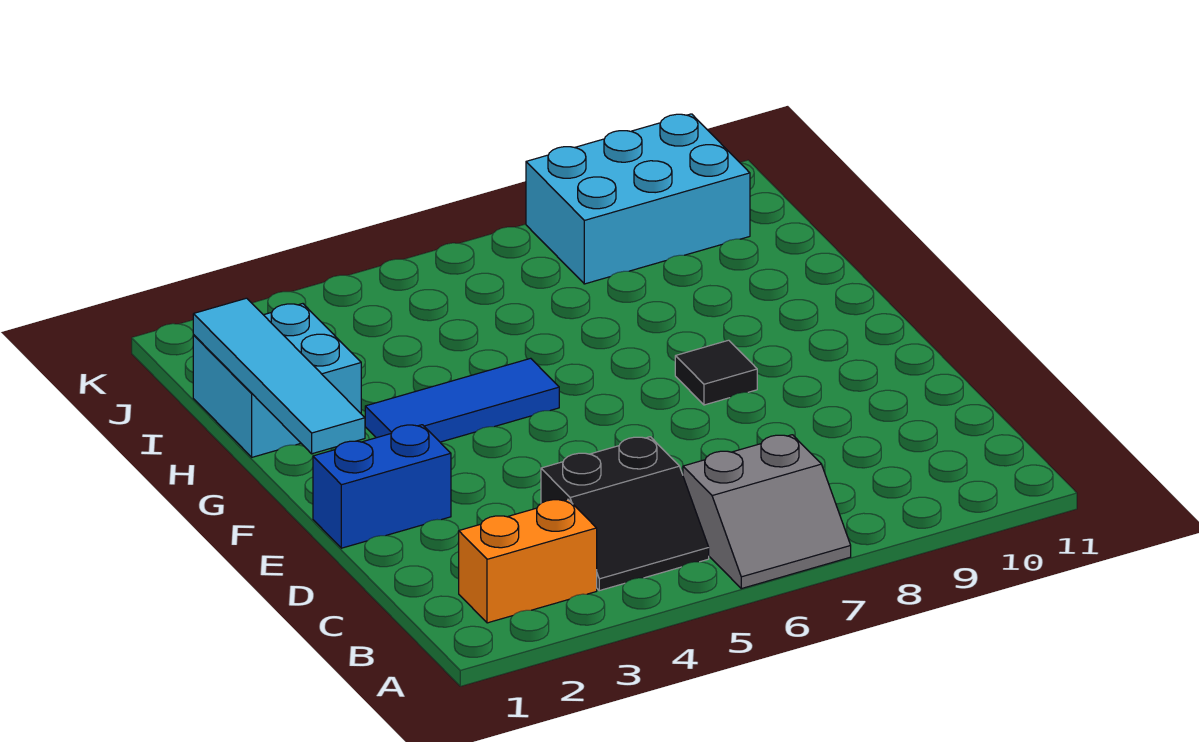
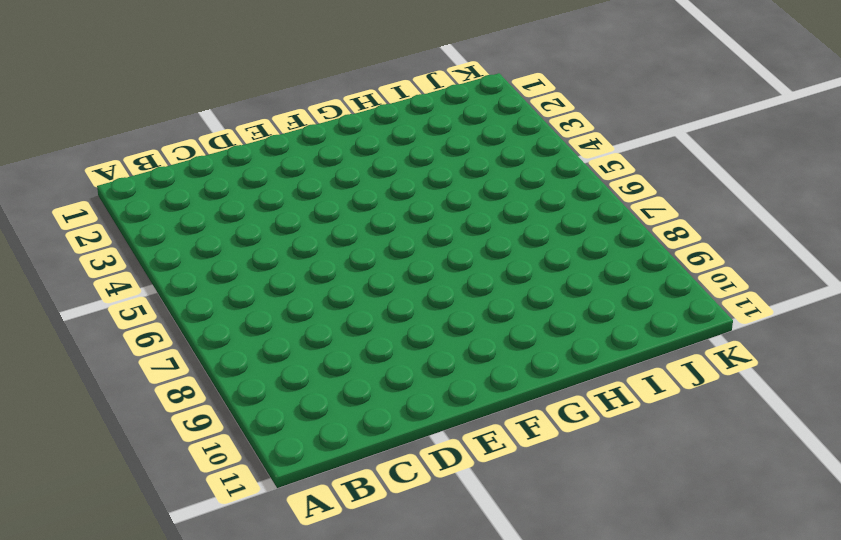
none -> grey 2x2 slope [683,435,851,589]
none -> orange 1x2 brick [459,499,597,623]

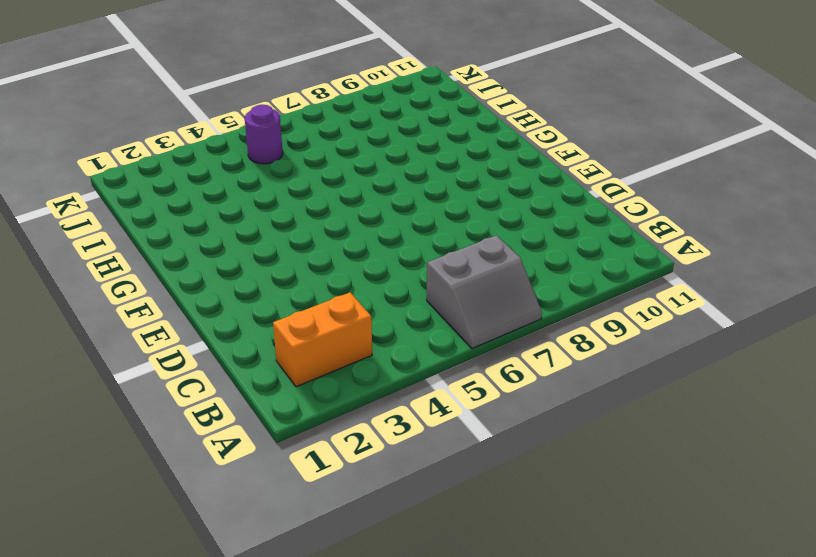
purple 1x1 round brick [245,105,283,164] -> none
none -> black 2x2 slope [541,437,709,591]
none -> blue 1x2 brick [313,425,451,548]

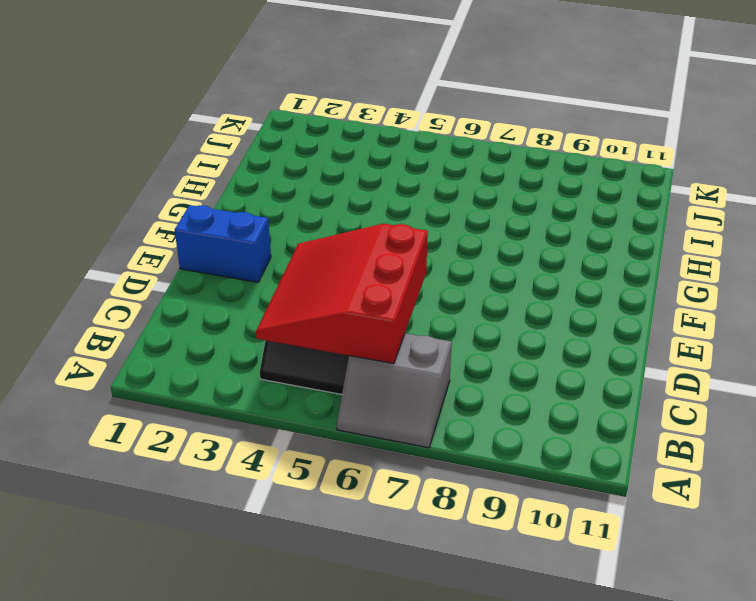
red 3x3 slope [256,224,428,364] -> none
none -> orange 1x2 brick [459,499,597,623]
none -> black 1x1 tile [675,340,757,405]

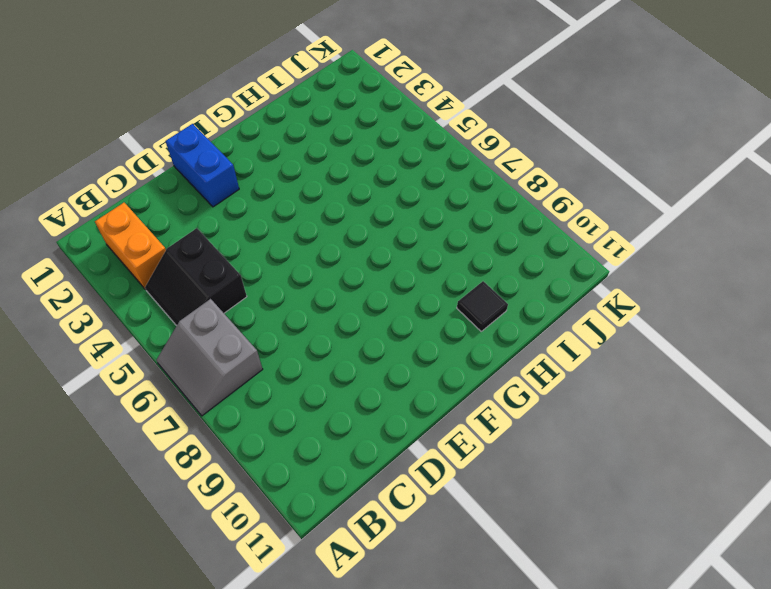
black 1x1 tile [457,281,508,331] -> black 1x1 tile moved to [675,340,757,405]
none -> blue 1x3 tile [365,358,559,442]
none -> cyan 2x2 brick [193,304,361,457]

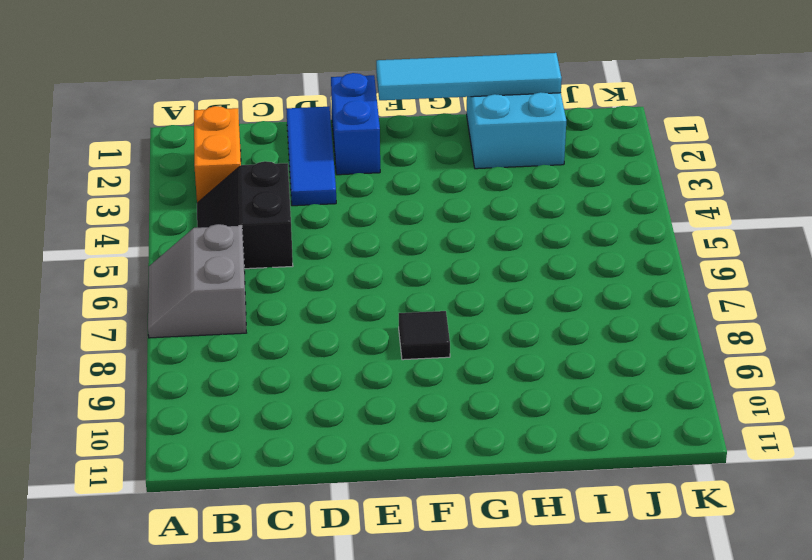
blue 1x3 tile [286,107,336,206] -> blue 1x3 tile moved to [365,358,559,442]
none -> cyan 2x3 brick [526,114,750,284]

